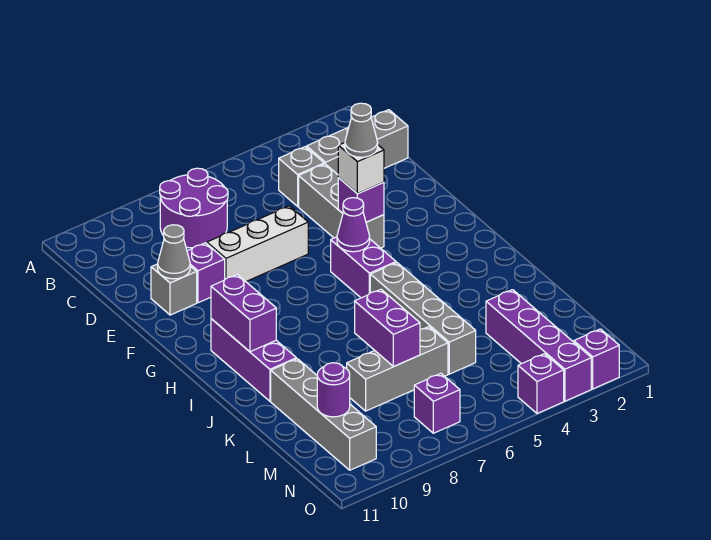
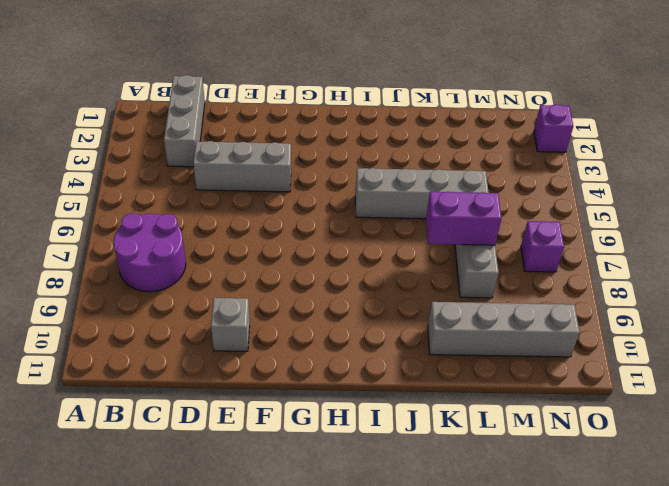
none -> grey 1x1 brick [279,147,324,206]
none -> white 1x3 brick [207,206,308,281]
none -> purple 1x1 brick [187,243,225,303]

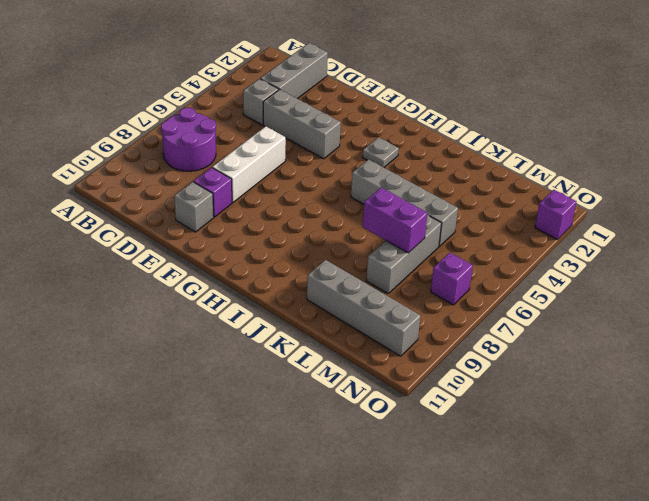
grey 1x1 plate [363,137,399,167] -> none
none -> purple 1x2 brick [331,237,396,298]
none -> purple 1x3 brick [211,319,296,401]
none -> purple 1x4 brick [486,290,591,401]

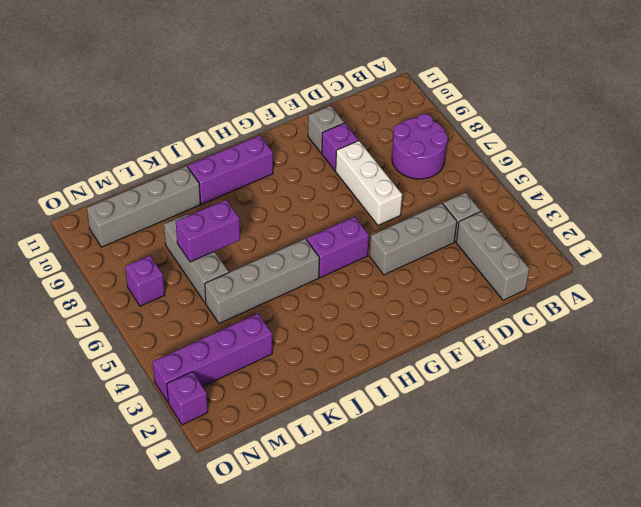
none -> purple 1x1 brick [518,354,564,414]
none -> grey 1x1 cone [158,225,190,279]
none -> purple 1x1 brick [338,178,384,222]

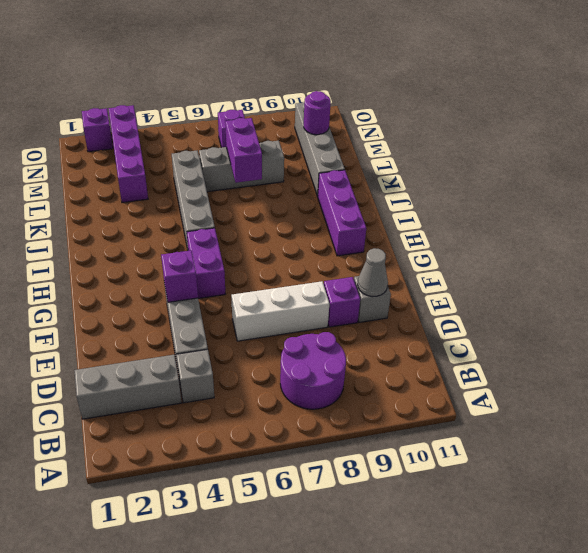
none -> purple 1x1 brick [518,354,564,414]
none -> purple 1x1 cone [337,198,370,252]
none -> purple 1x2 brick [211,275,276,352]

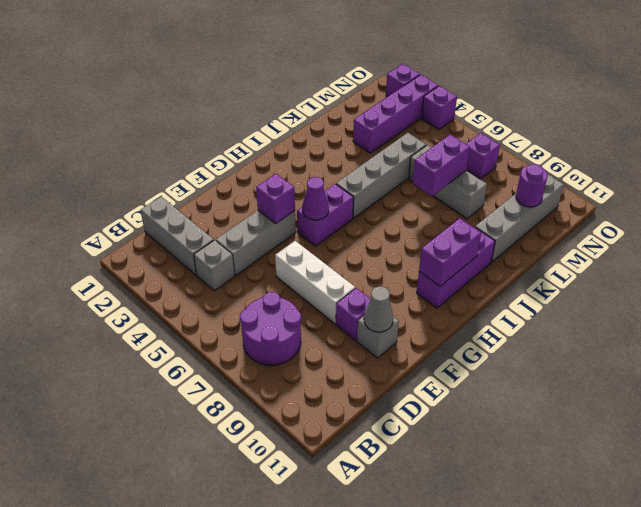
none -> white 1x1 brick [338,143,384,194]
none -> grey 1x1 cone [345,103,378,157]

